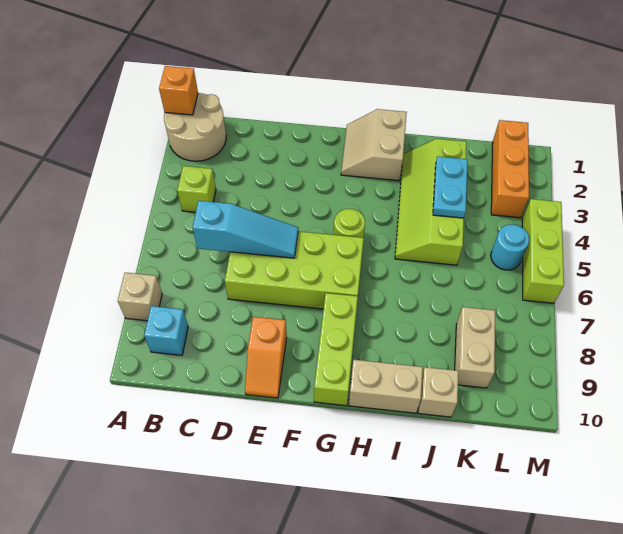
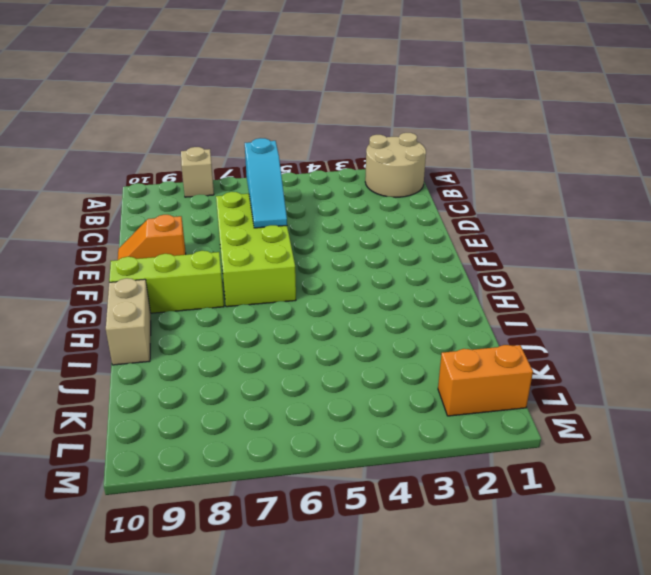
orange 1x2 brick [438,345,533,416] -> orange 1x3 brick [491,120,529,218]
none -> lime 1x1 brick [177,166,216,212]
none -> cyan 1x1 brick [144,306,188,355]
none -> tan 2x2 slope [341,109,407,181]

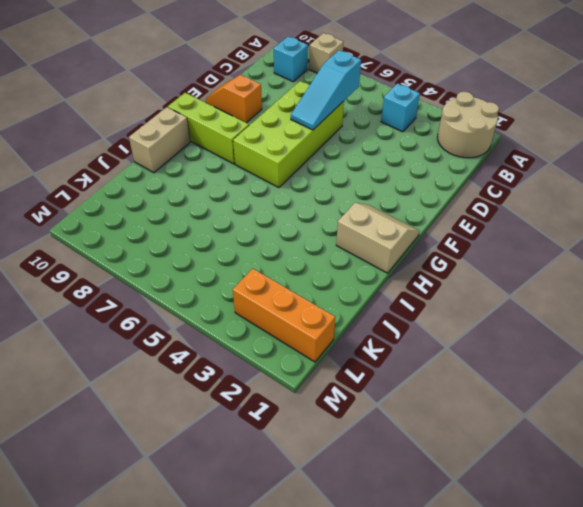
cyan 1x1 brick [381,84,420,132] -> lime 1x1 brick [177,166,216,212]
none -> lime 1x1 round brick [334,209,365,238]
none -> lime 2x4 slope [395,139,466,265]
none -> tan 1x1 brick [418,367,459,417]

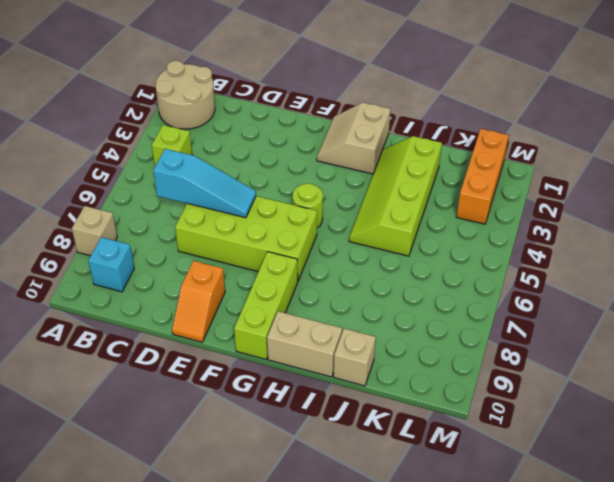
none -> tan 1x2 brick [455,307,495,388]
none -> cyan 1x1 round brick [491,224,529,270]
none -> lime 1x3 brick [522,199,564,303]

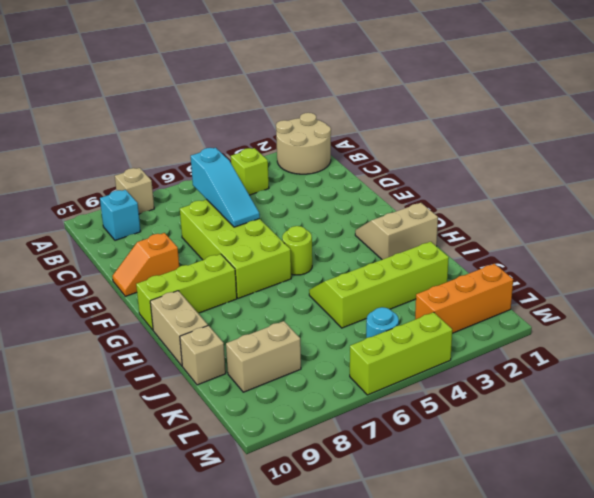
none -> orange 1x1 brick [159,66,198,115]
none -> cyan 1x2 plate [433,156,468,218]

